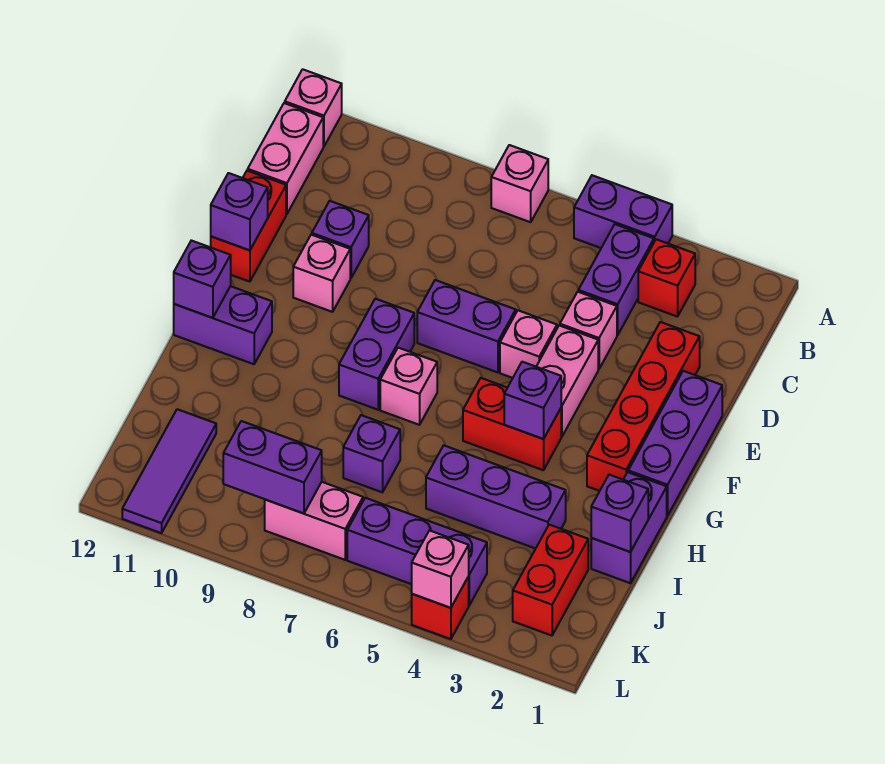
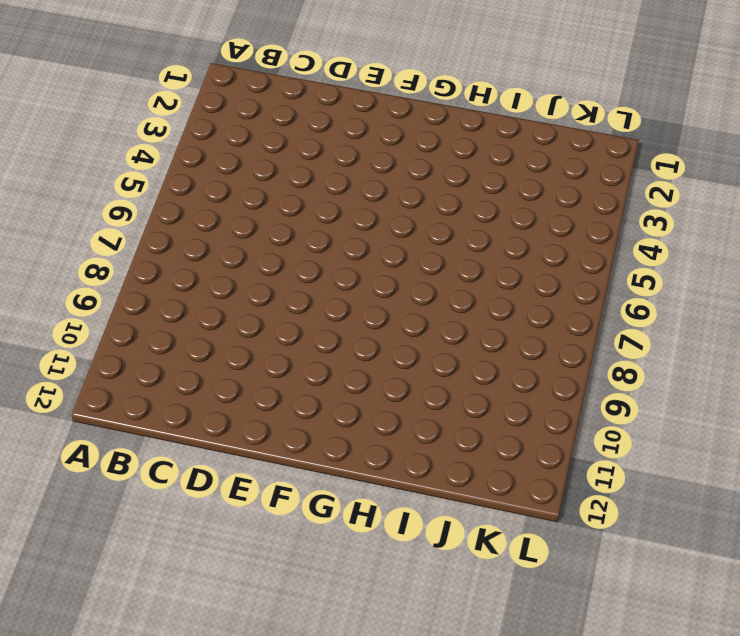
none -> purple 1x2 brick [574,175,672,248]
none -> pink 1x1 brick [491,145,548,222]
none -> pink 1x1 brick [285,69,342,147]
none -> red 1x1 brick [638,239,695,317]

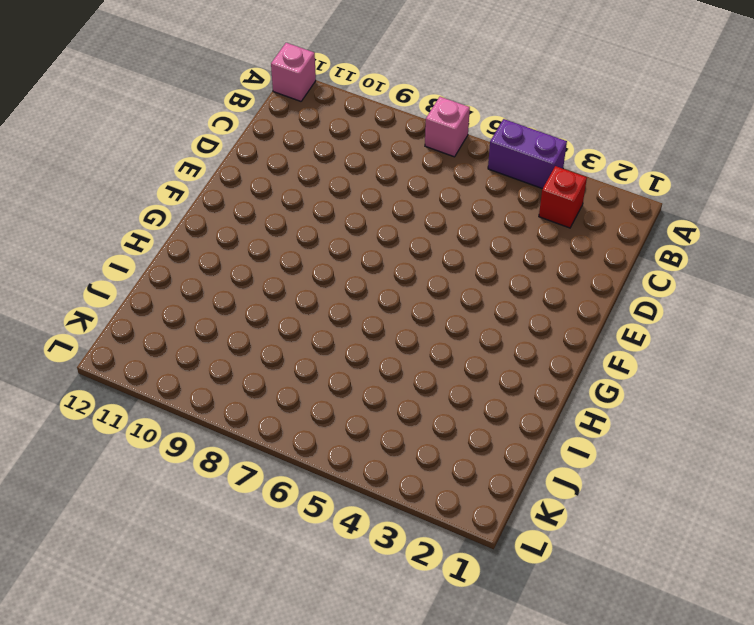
none -> purple 1x2 brick [578,224,654,335]
none -> pink 1x2 brick [248,103,323,214]
none -> red 1x4 brick [587,322,700,491]
none -> pink 1x1 brick [560,292,617,369]

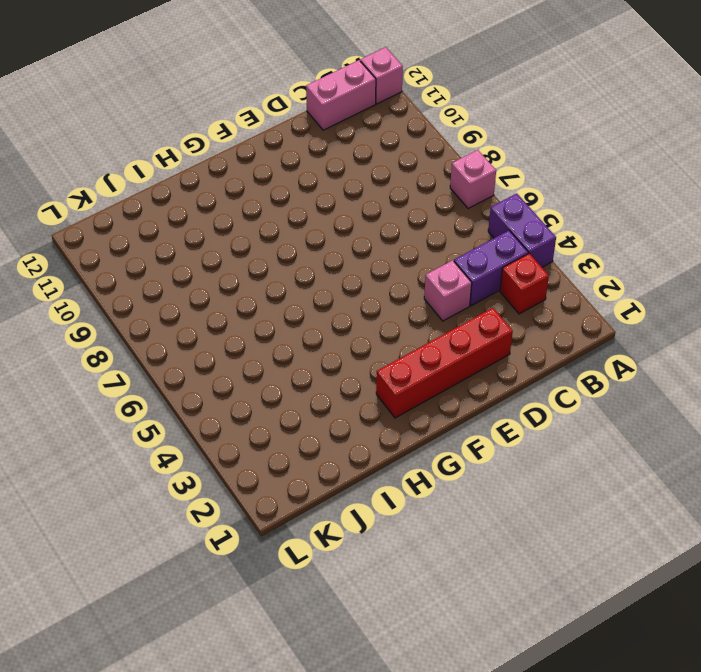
none -> purple 1x1 brick [312,201,369,278]
none -> red 1x2 brick [211,171,286,282]
none -> purple 1x3 brick [628,371,722,516]
none -> pink 1x2 brick [536,326,598,436]

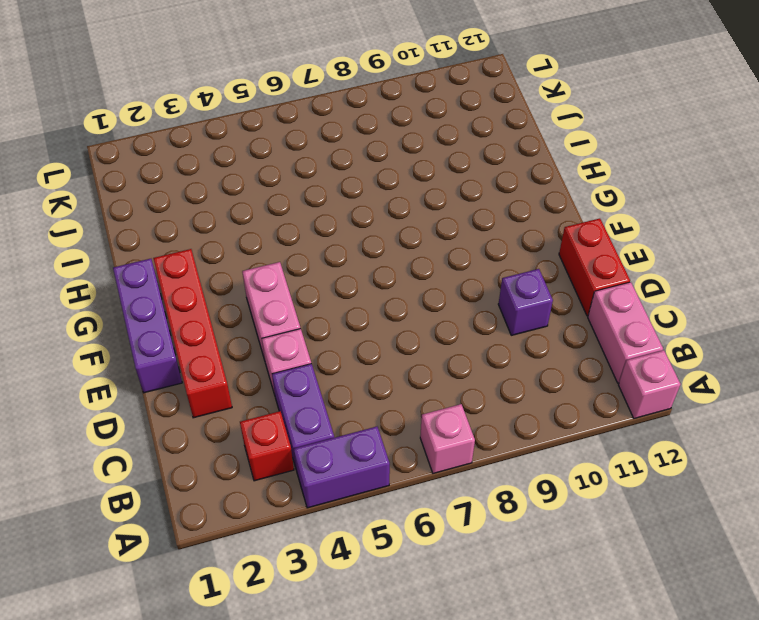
none -> pink 1x1 brick [500,310,557,378]
none -> purple 1x2 brick [417,280,516,372]
none -> pink 1x1 brick [293,235,350,312]
none -> purple 1x2 brick [339,299,414,410]

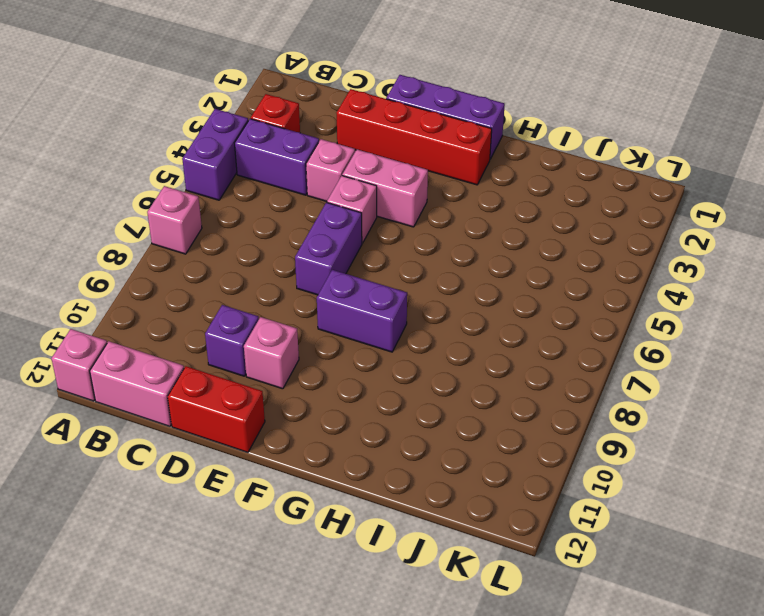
none -> red 1x2 brick [463,378,561,470]
none -> pink 1x1 brick [380,348,437,425]
none -> purple 1x2 brick [174,286,272,364]
none -> purple 1x2 brick [591,472,667,583]

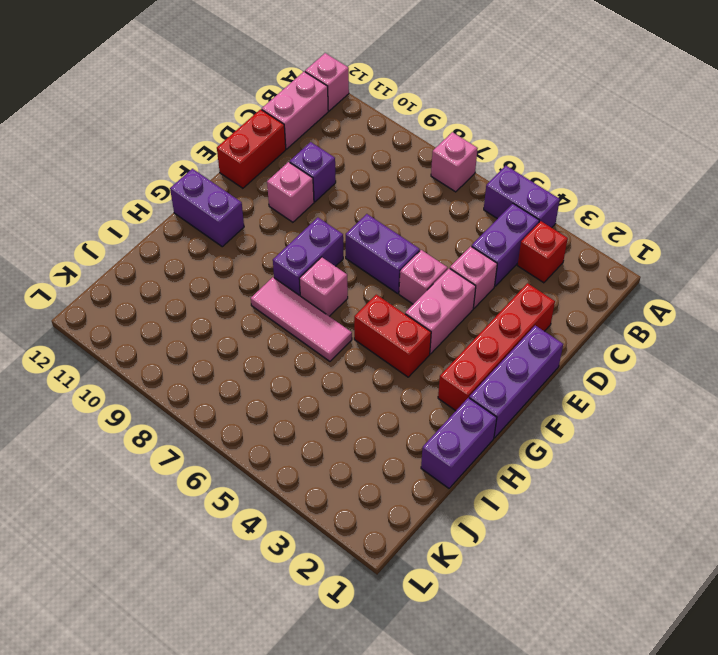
pink 1x3 tile [251,277,352,361] -> none
none -> purple 1x3 brick [426,446,566,549]
none -> purple 1x1 brick [343,415,400,492]
none -> red 1x2 brick [513,525,588,636]
none -> purple 1x3 tile [122,409,216,533]

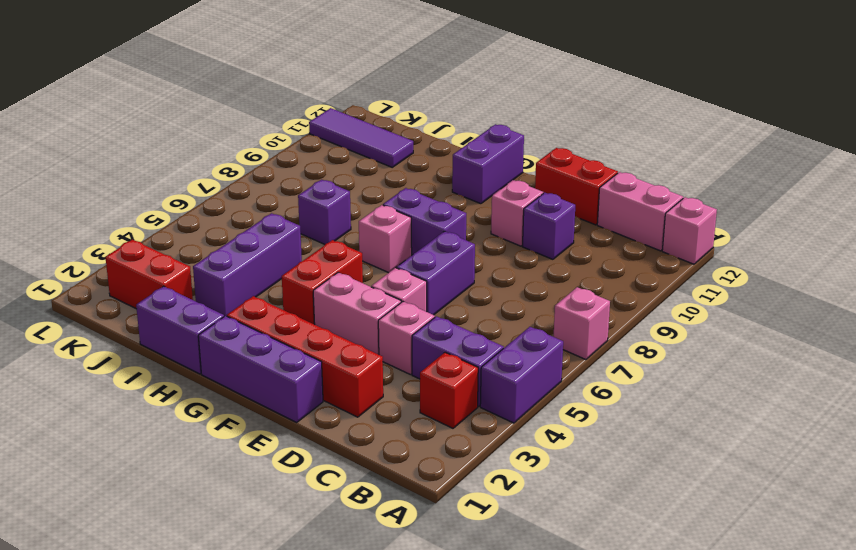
none -> purple 1x3 brick [347,498,487,605]
none -> pink 1x2 brick [265,482,363,560]
none -> red 1x1 brick [412,577,469,639]
none -> purple 1x1 brick [211,173,268,250]

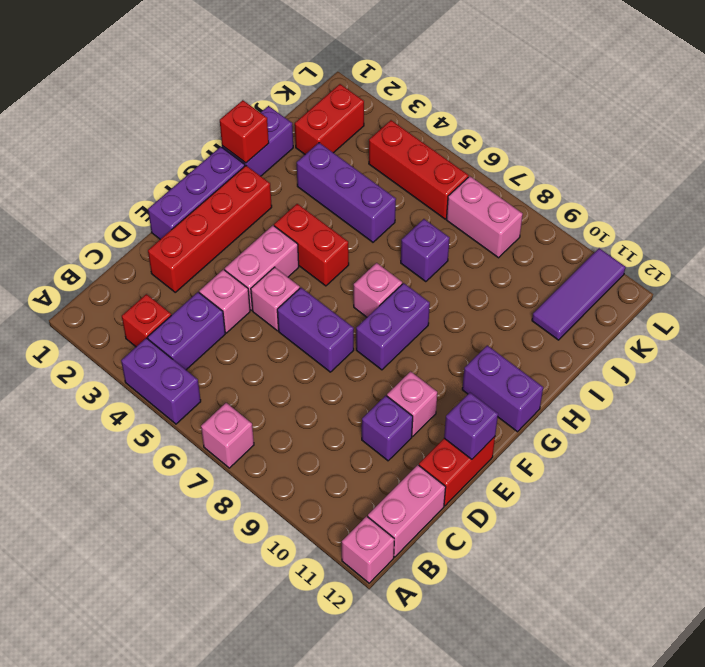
red 1x1 brick [220,100,269,163] -> red 1x1 brick moved to [412,577,469,639]
red 1x3 brick [369,120,469,219] -> purple 1x3 brick [347,498,487,605]
none -> purple 1x1 brick [504,362,561,439]
none -> purple 1x1 brick [174,240,231,318]
none -> purple 1x1 brick [591,475,648,552]
none -> purple 1x2 brick [223,421,322,513]

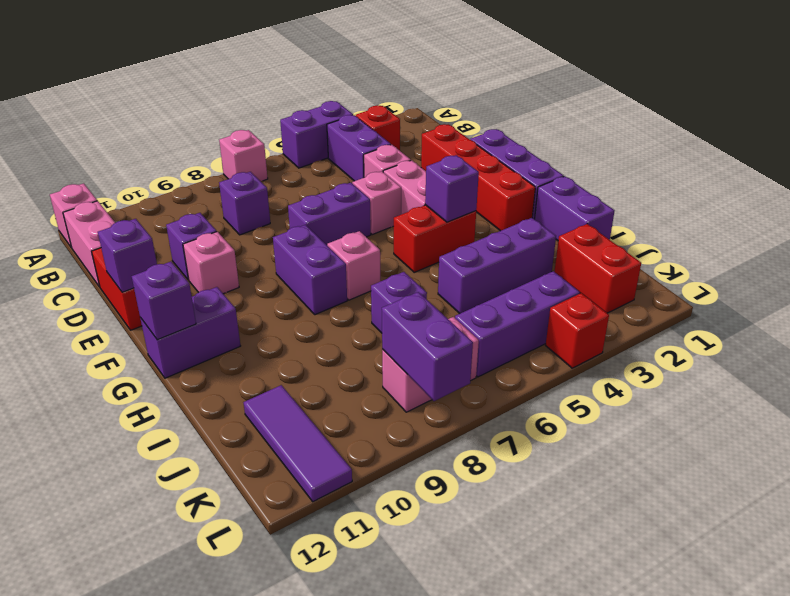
purple 1x1 brick [219,172,270,235] -> purple 1x1 brick moved to [591,475,648,552]
purple 1x2 brick [382,292,473,401] -> purple 1x2 brick turned to [223,421,322,513]
none -> pink 1x1 brick [412,530,469,608]

